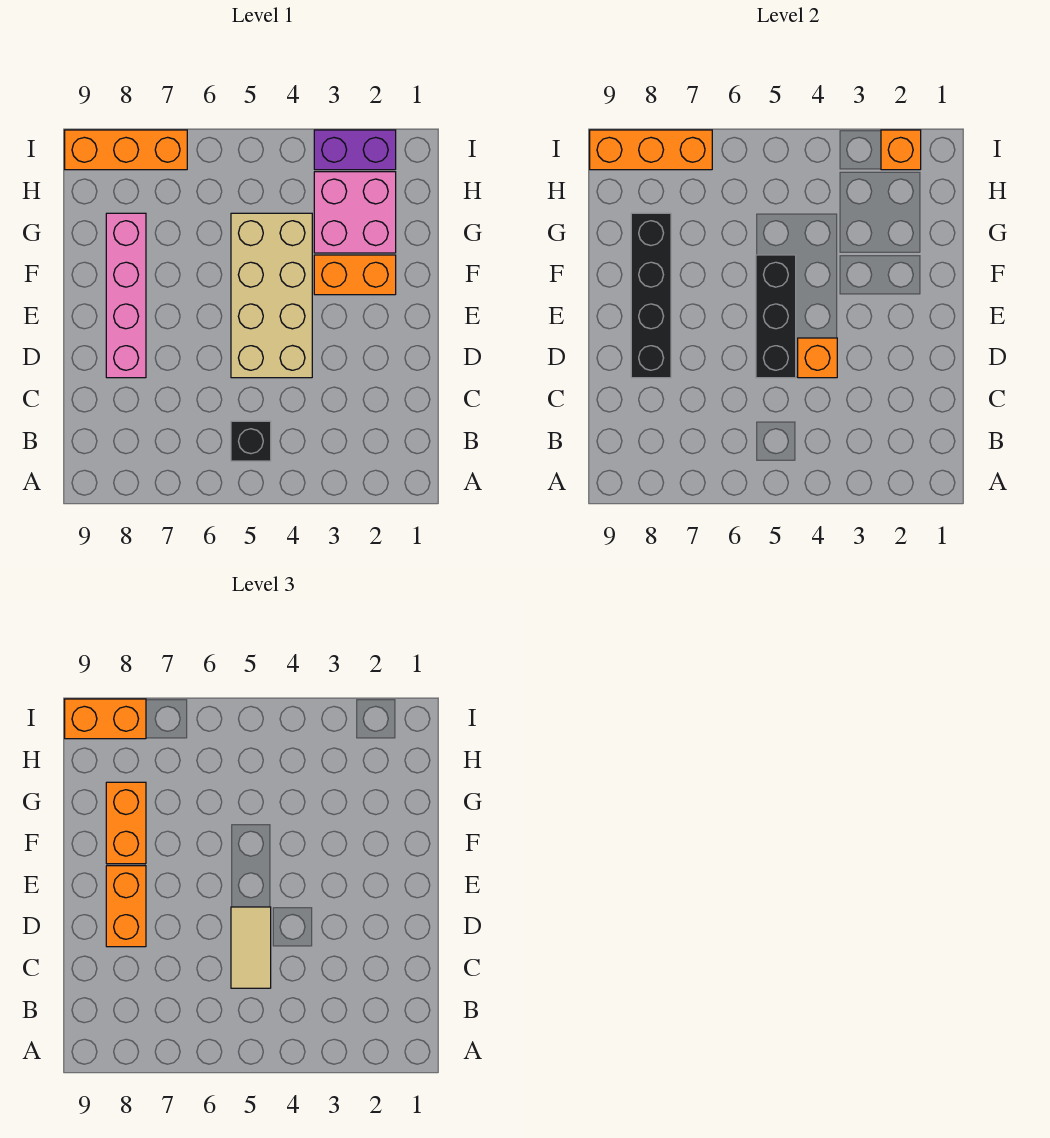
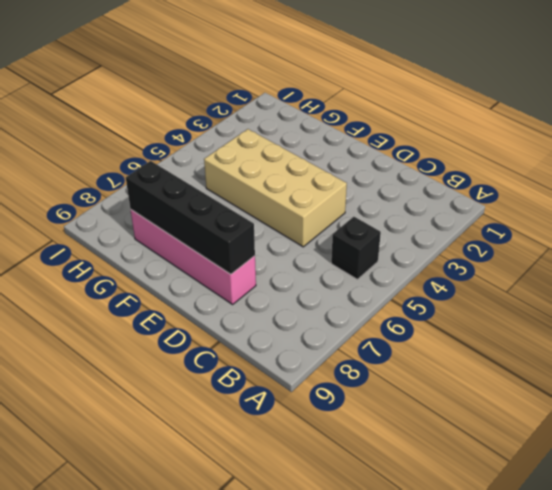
none -> orange 1x2 brick [314,255,396,295]
none -> pink 2x2 brick [314,172,396,253]
none -> purple 1x2 brick [314,130,396,170]

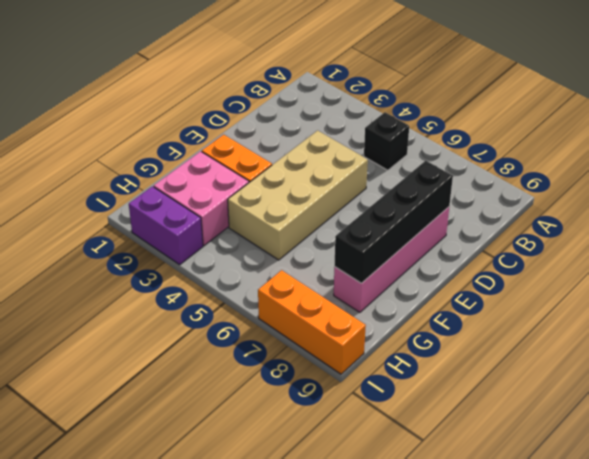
none -> orange 1x1 brick [798,338,837,378]
none -> black 1x3 brick [756,255,796,378]
none -> orange 1x1 brick [881,130,921,170]

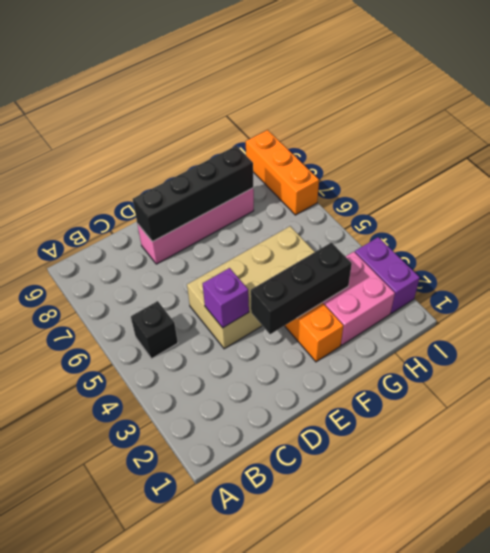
purple 1x1 brick [203,268,249,328] -> orange 1x1 brick [798,338,837,378]
black 1x3 brick [251,243,352,334] -> black 1x3 brick moved to [756,255,796,378]
none -> orange 1x1 brick [881,130,921,170]
none -> orange 1x3 brick [590,130,712,170]
none -> tan 1x2 tile [231,907,271,988]

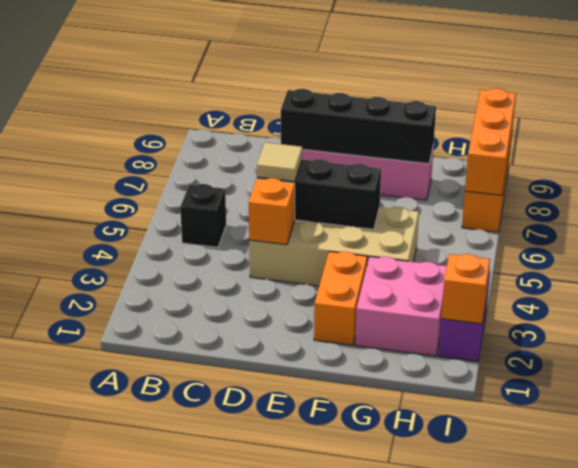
tan 1x1 tile [257,142,302,182] -> tan 1x2 tile [231,907,271,988]
none -> orange 1x2 brick [106,866,146,947]
none -> orange 1x2 brick [106,782,146,864]
none -> orange 1x2 brick [65,699,146,739]

